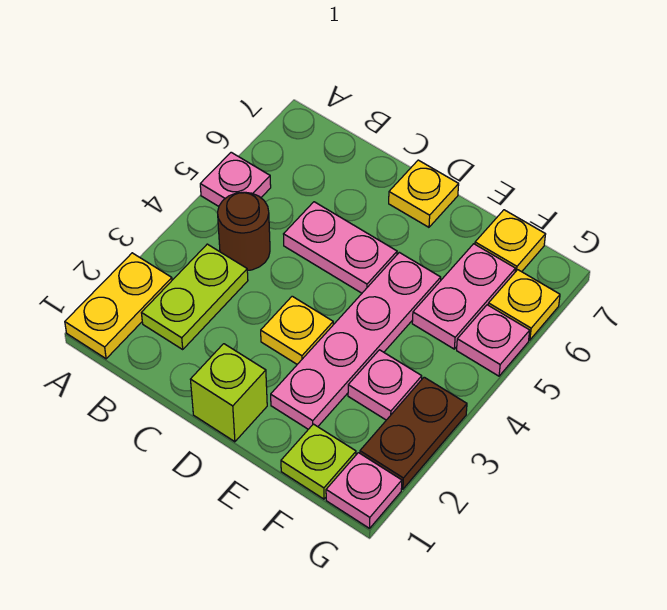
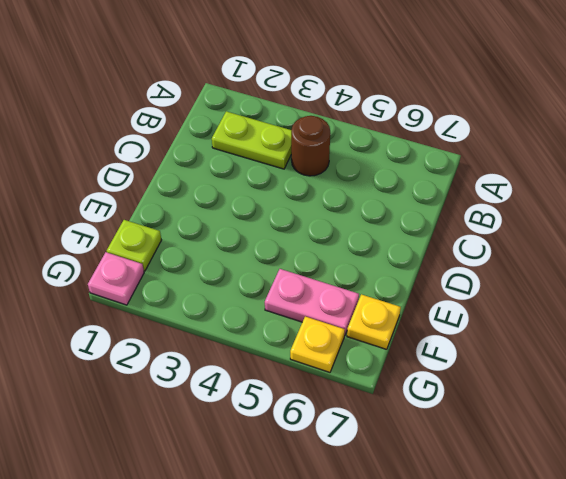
none -> yellow 1x2 plate [65,253,172,359]
none -> pink 1x1 plate [200,152,271,206]
none -> pink 1x2 plate [284,202,397,293]

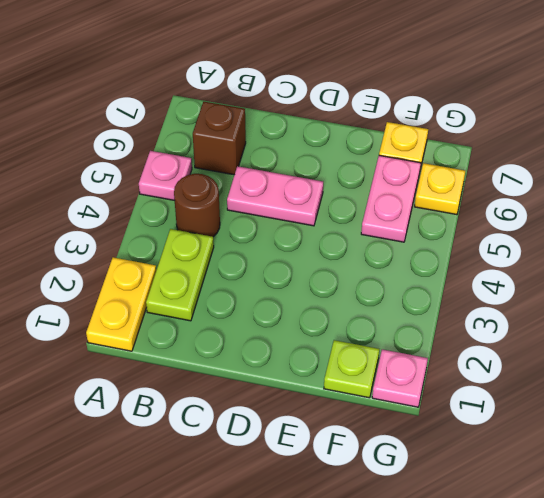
brown 1x1 brick [193,102,246,175] -> none
none -> lime 1x1 brick [190,344,267,442]
none -> yellow 1x1 plate [261,296,333,364]
none -> yellow 1x1 plate [389,160,459,227]

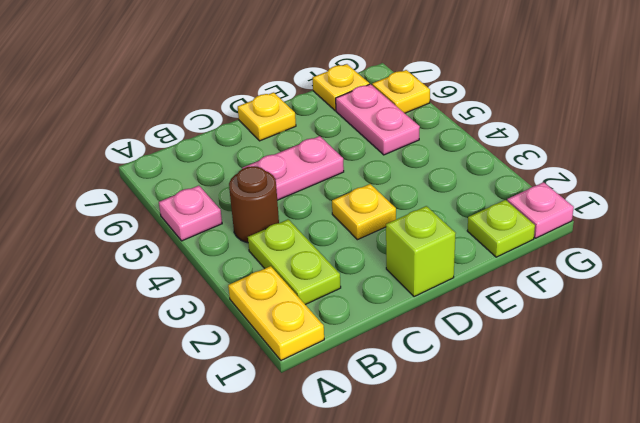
none -> pink 1x4 plate [271,252,441,429]
none -> pink 1x1 plate [348,350,422,420]
none -> brown 1x2 plate [360,377,467,489]

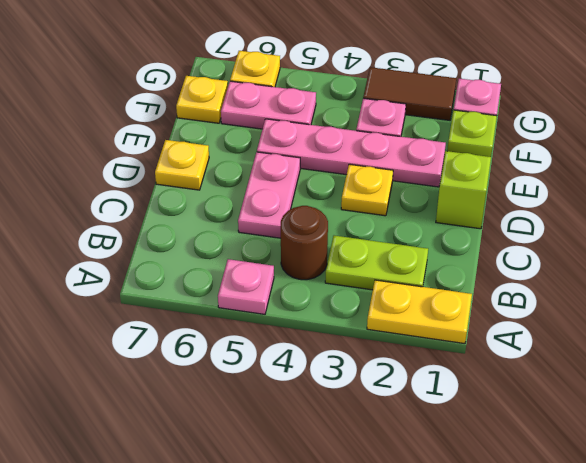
brown 1x2 tile [363,67,456,120] -> brown 1x2 plate [360,377,467,489]
none -> pink 1x1 plate [457,305,530,376]

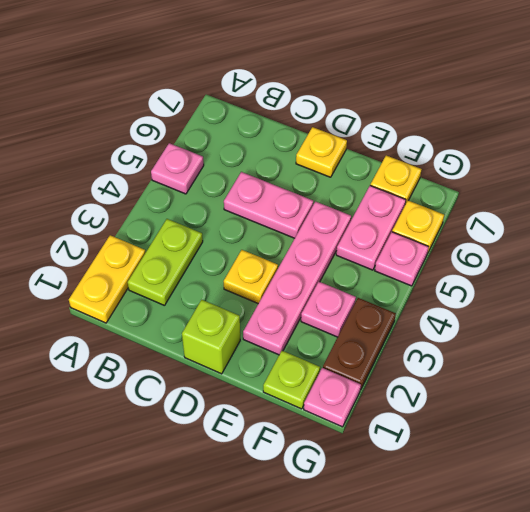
none -> brown 1x1 round brick [218,192,270,271]

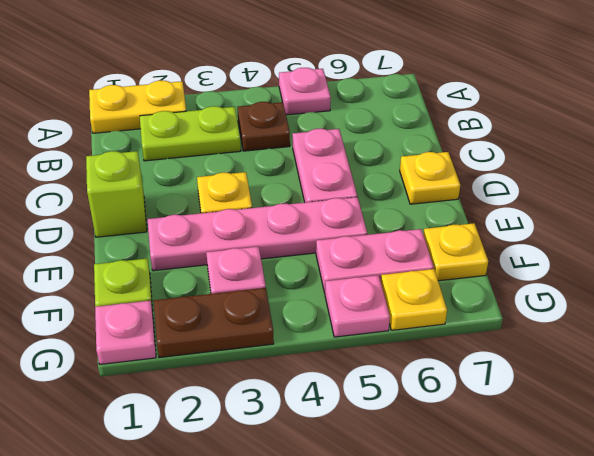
brown 1x1 plate [237,102,290,151] -> brown 1x1 round brick [218,192,270,271]

